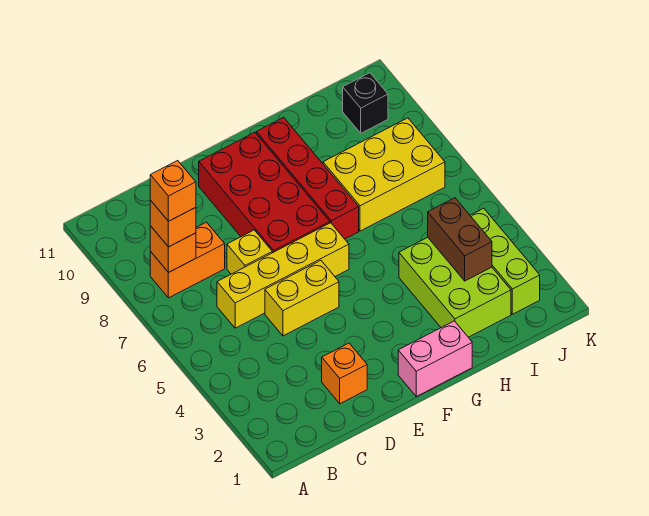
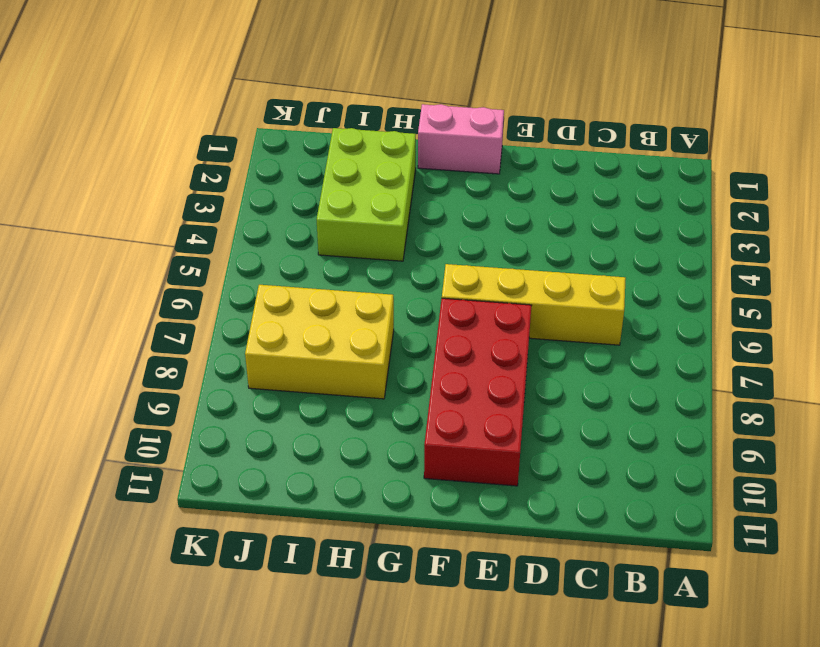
none -> orange 1x2 brick [150,222,225,298]
none -> orange 1x1 brick [322,343,367,404]
none -> yellow 1x2 brick [265,260,339,336]

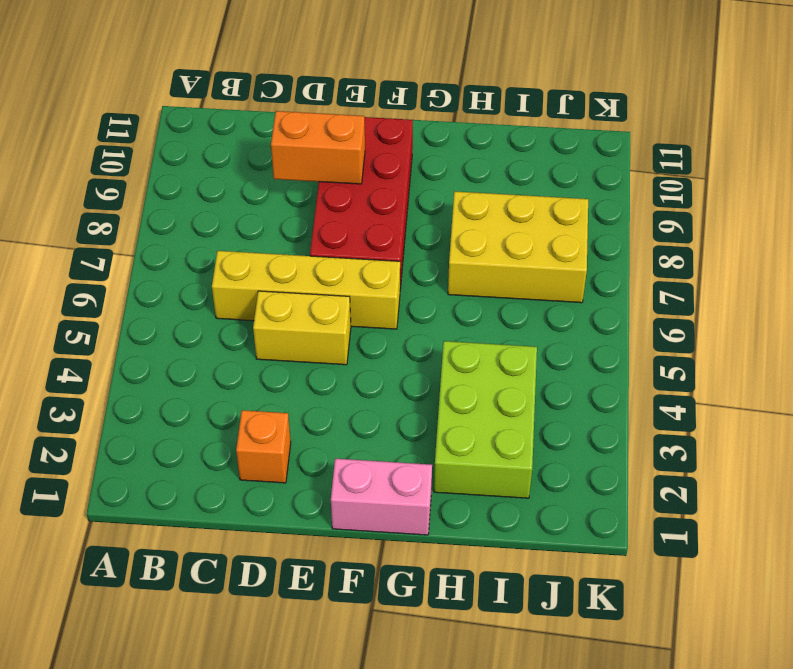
orange 1x2 brick [271,111,365,184] -> orange 1x2 brick moved to [150,222,225,298]
none -> yellow 1x1 brick [227,230,272,274]
none -> red 1x4 brick [256,117,359,239]
none -> lime 1x3 brick [470,208,540,314]

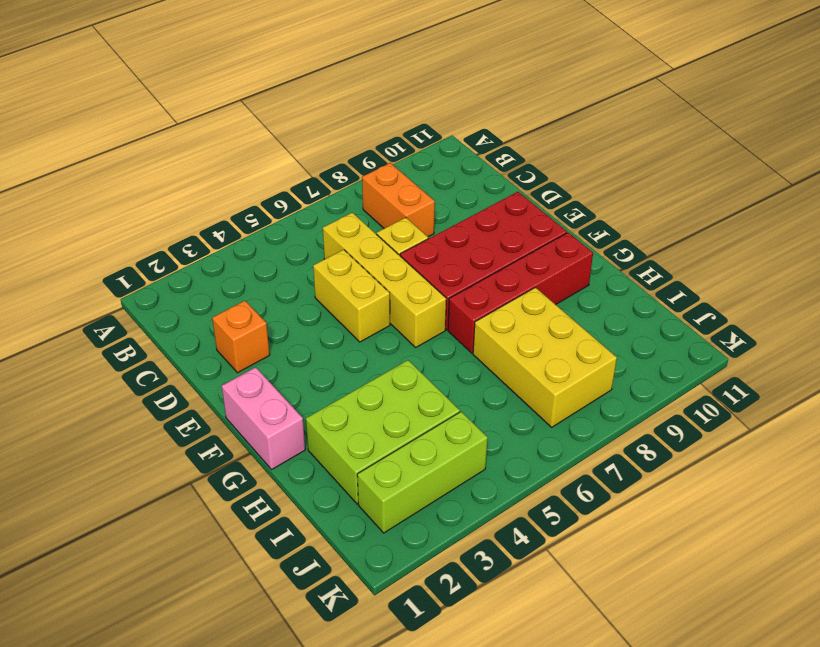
none -> black 1x1 brick [343,73,388,133]
none -> orange 1x1 brick [150,226,196,273]
none -> brown 1x2 brick [428,198,492,281]

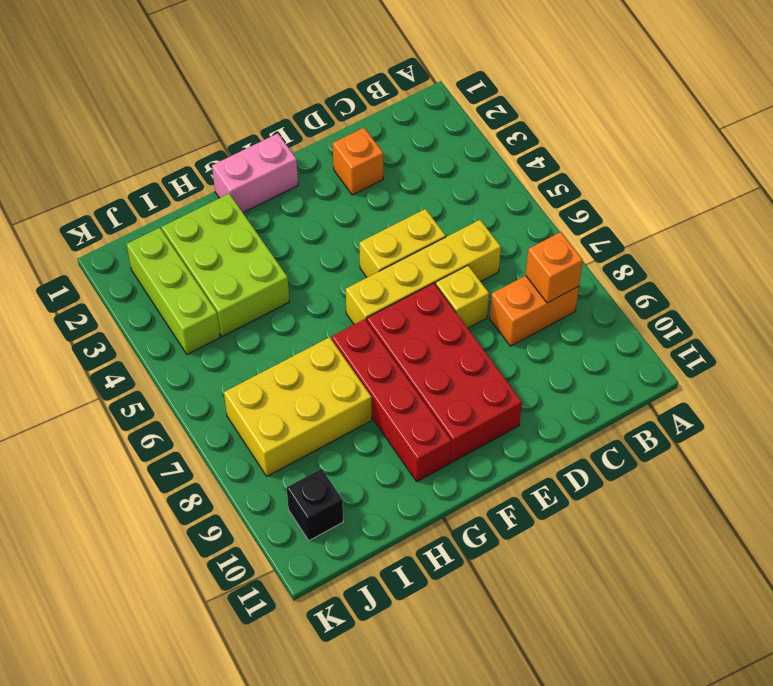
none -> brown 1x2 brick [428,198,492,281]
none -> orange 1x1 brick [150,200,196,247]
none -> orange 1x1 brick [150,161,196,221]

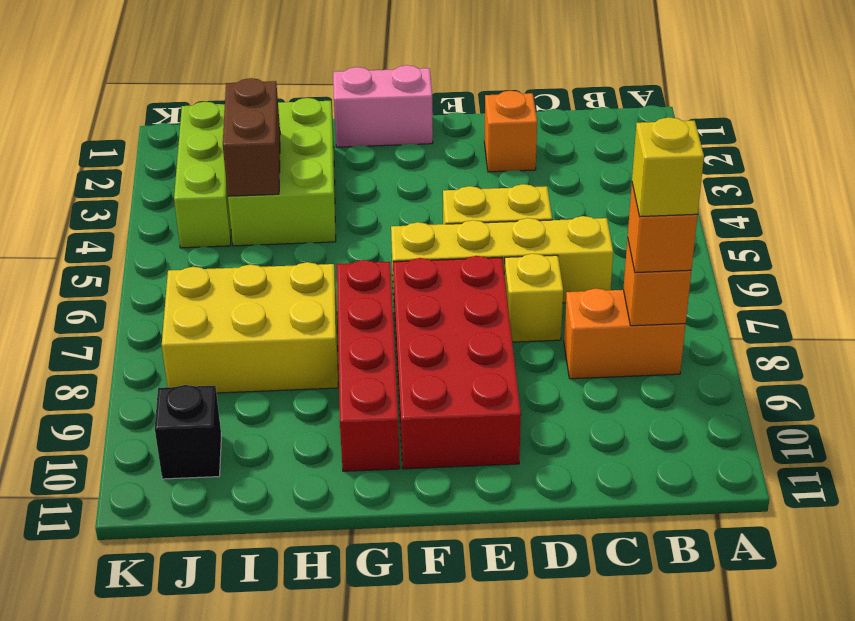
yellow 1x1 brick [632,117,704,217] -> orange 1x1 brick [150,161,196,221]

